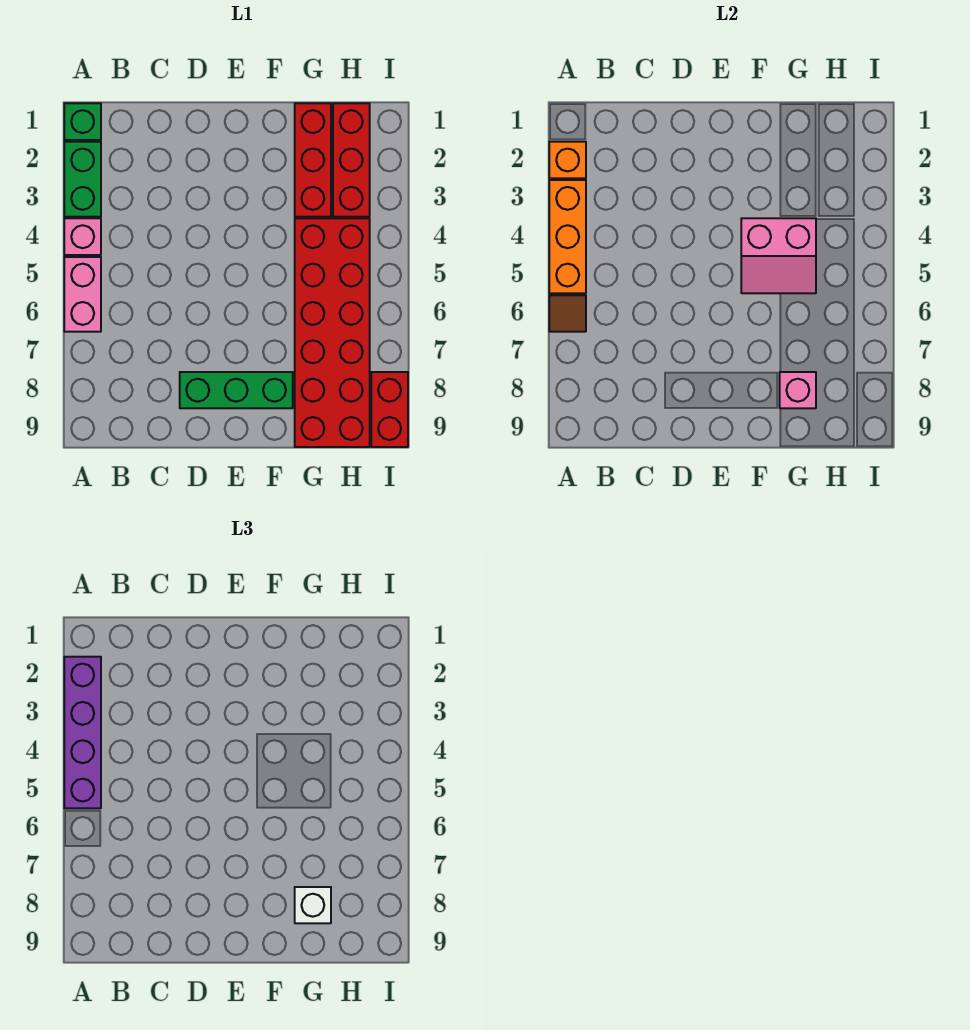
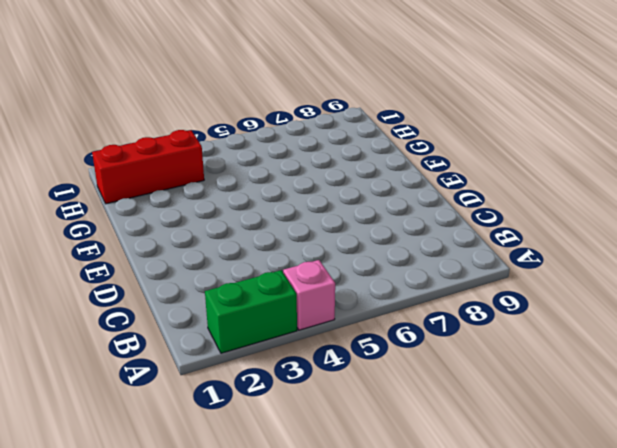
none -> green 1x1 brick [64,103,101,140]
none -> pink 1x2 brick [64,257,101,332]
none -> green 1x3 brick [180,372,293,408]

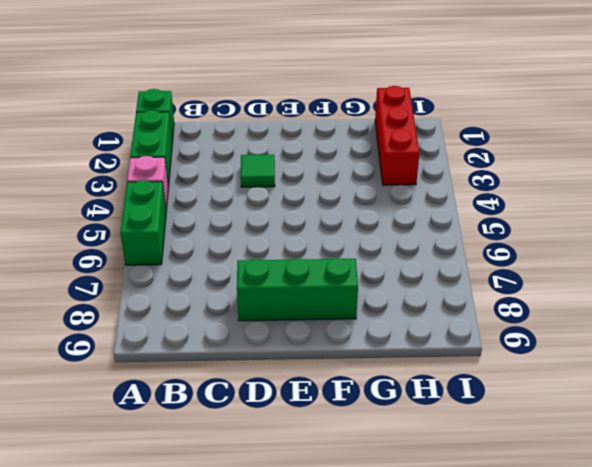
green 1x2 brick [121,180,166,265] -> pink 1x2 brick [64,257,101,332]
green 1x1 tile [241,154,275,187] -> none
none -> red 1x3 brick [295,103,331,217]
none -> red 2x6 brick [295,218,370,447]
none -> red 1x2 brick [371,372,408,447]

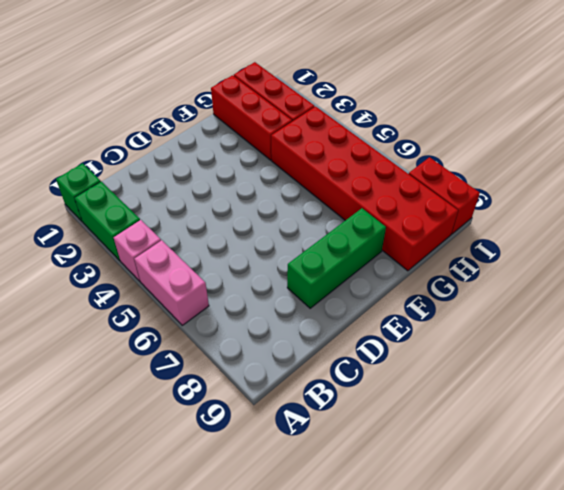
none -> orange 1x1 brick [549,142,586,178]
none -> orange 1x3 brick [549,180,586,293]
none -> brown 1x1 tile [549,295,586,332]

